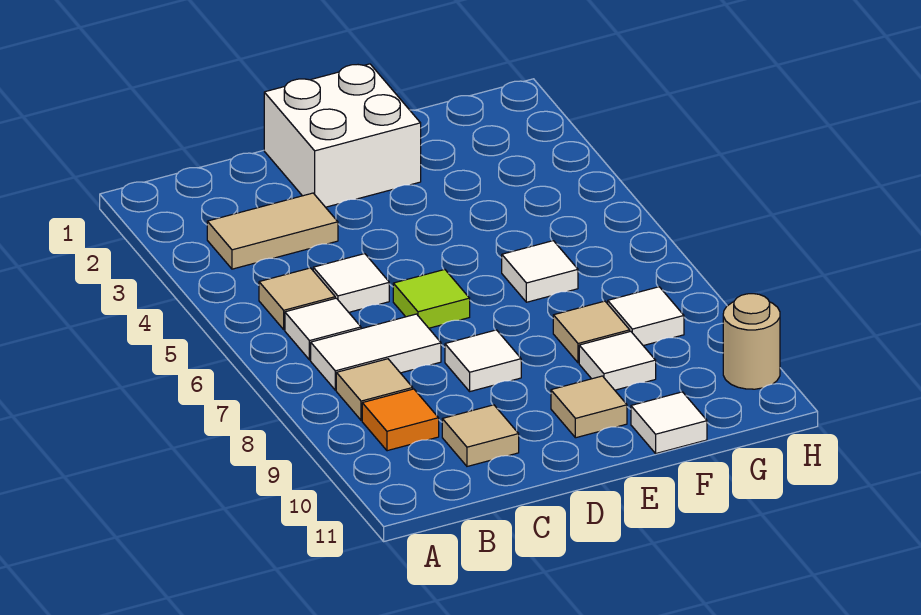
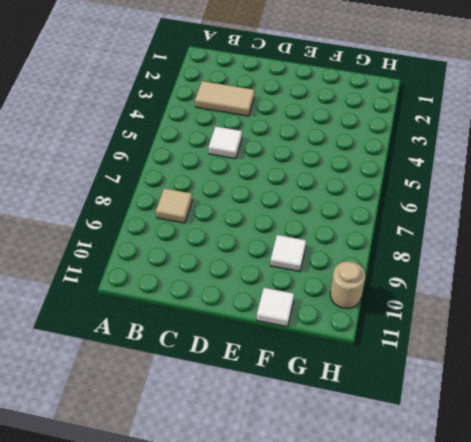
none -> tan 1x1 tile [259,268,335,330]
none -> white 1x1 tile [285,298,361,360]
none -> white 1x2 tile [311,314,441,390]

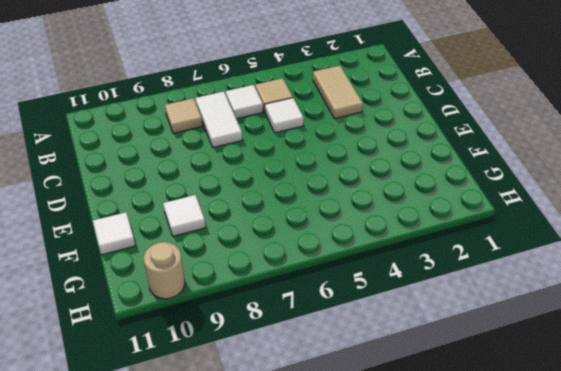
none -> orange 1x1 tile [362,389,439,451]
none -> tan 1x1 tile [442,405,519,466]
none -> white 2x2 brick [264,64,421,207]

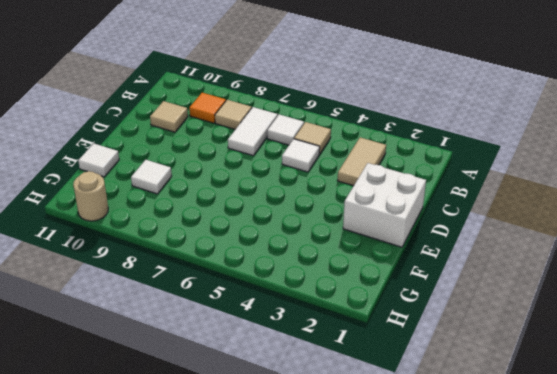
none -> lime 1x1 tile [393,269,470,328]
none -> white 1x1 tile [445,330,521,391]
none -> tan 1x1 tile [551,376,627,438]

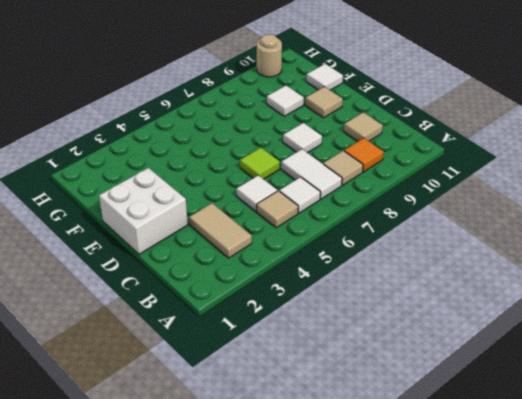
none -> white 1x1 tile [502,241,578,302]
none -> tan 1x1 tile [553,301,630,363]
none -> white 1x1 tile [608,287,684,346]

